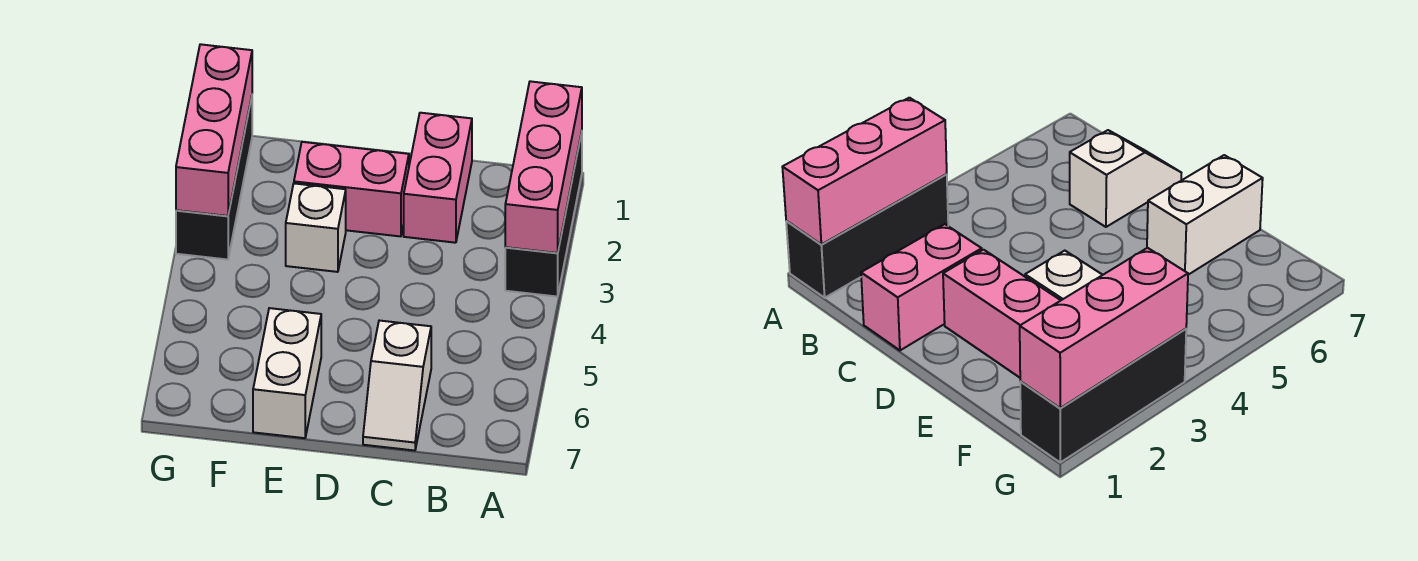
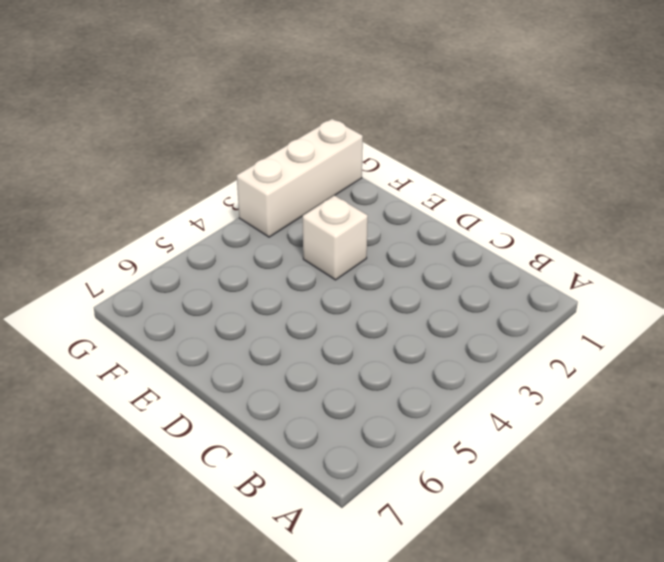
white 1x3 brick [237,119,363,237] -> black 1x3 brick [176,97,252,260]
none -> black 1x3 brick [505,132,582,297]
none -> pink 1x2 brick [404,113,472,243]

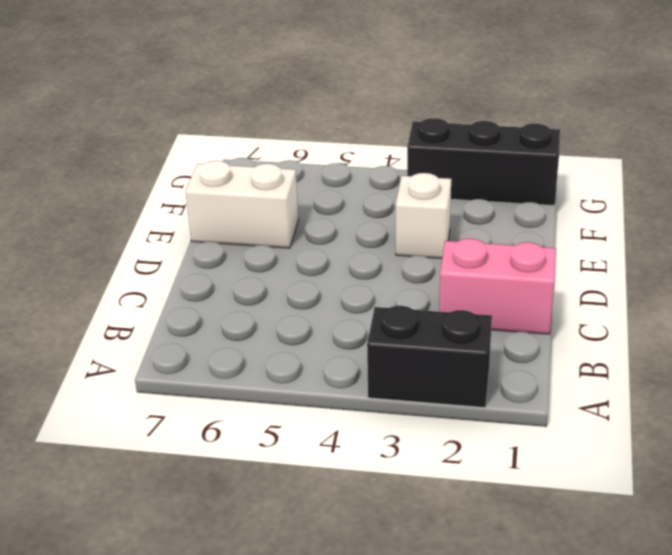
black 1x2 brick [367,306,492,408] -> black 1x3 brick [505,132,582,297]
none -> white 1x2 slope [363,321,431,451]
none -> pink 1x2 brick [294,142,409,236]

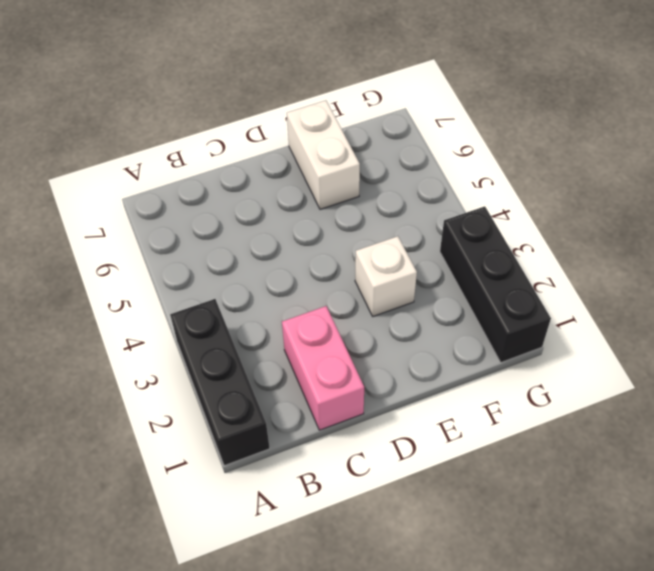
none -> white 1x2 slope [363,321,431,451]
none -> pink 1x2 brick [294,142,409,236]

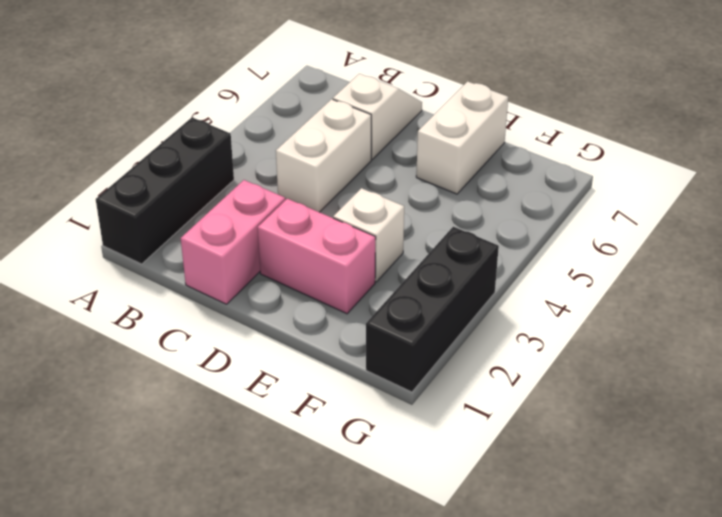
white 1x2 brick [276,99,371,212] -> none
none -> pink 1x3 brick [505,81,582,253]
none -> pink 1x3 brick [176,44,252,216]

